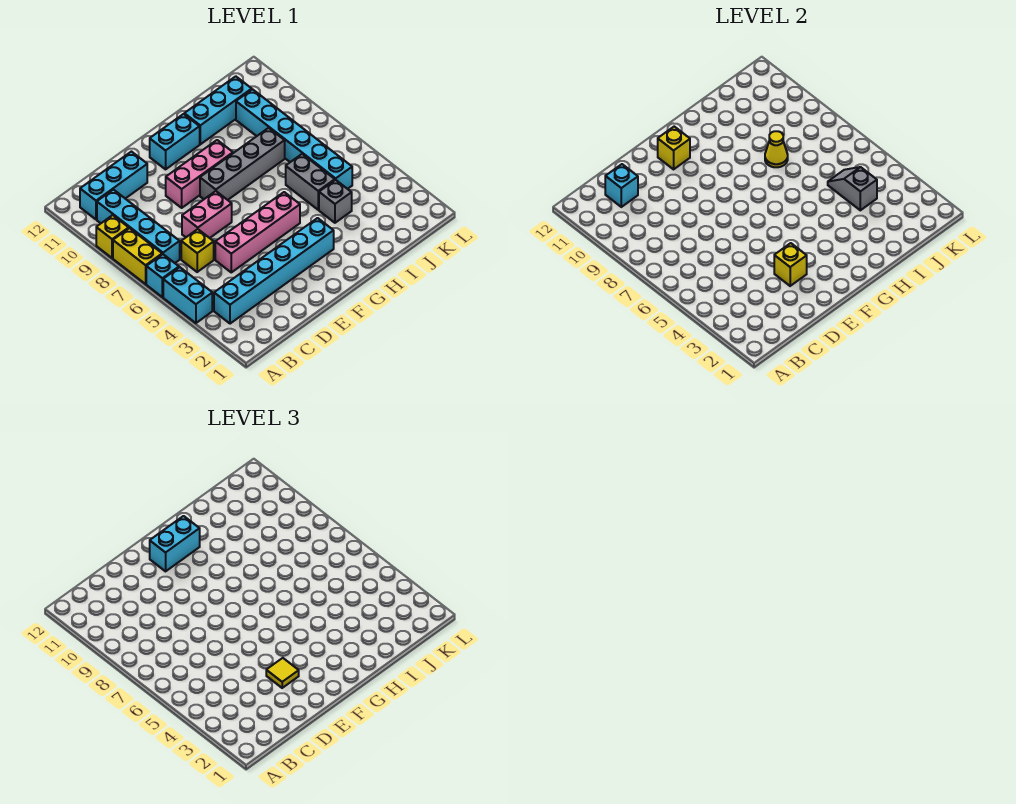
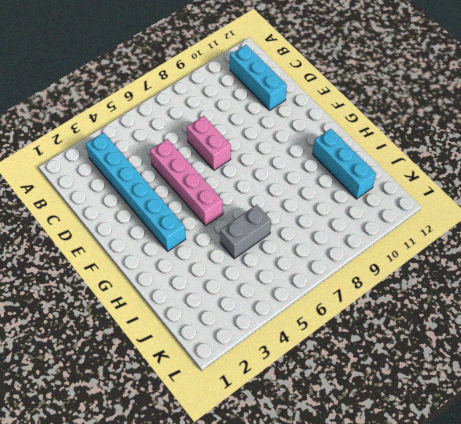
none -> cyan 1x2 brick [163,267,212,323]
none -> cyan 1x1 brick [146,254,179,297]
none -> yellow 1x2 brick [113,228,162,284]

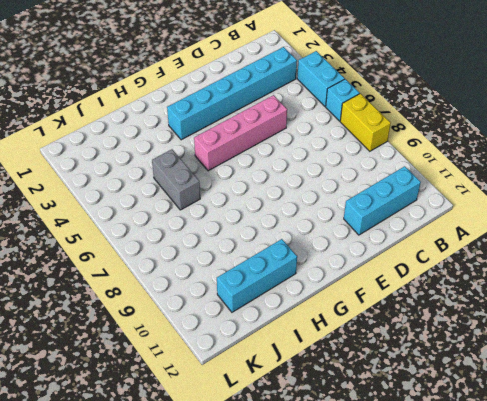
none -> yellow 1x1 brick [96,215,129,258]
none -> cyan 1x4 brick [97,190,180,263]
none -> yellow 1x1 brick [181,229,214,272]

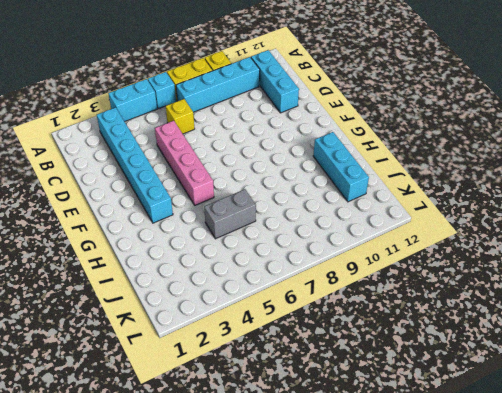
none -> pink 1x2 brick [182,191,232,238]
none -> pink 1x3 brick [166,140,233,208]
none -> grey 1x4 brick [200,128,285,200]

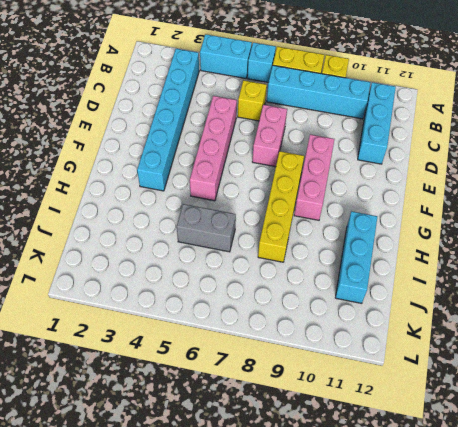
yellow 1x4 brick [258,151,304,262] -> grey 1x4 brick [200,128,285,200]
none -> cyan 1x2 brick [150,114,200,169]
none -> grey 1x1 brick [319,180,352,223]
none -> cyan 1x6 brick [236,89,352,189]

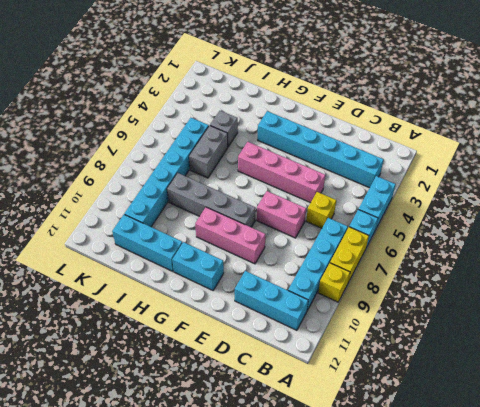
none -> cyan 1x1 brick [605,164,638,207]
none -> yellow 1x1 brick [774,243,807,286]
none -> yellow 1x1 brick [658,127,690,169]

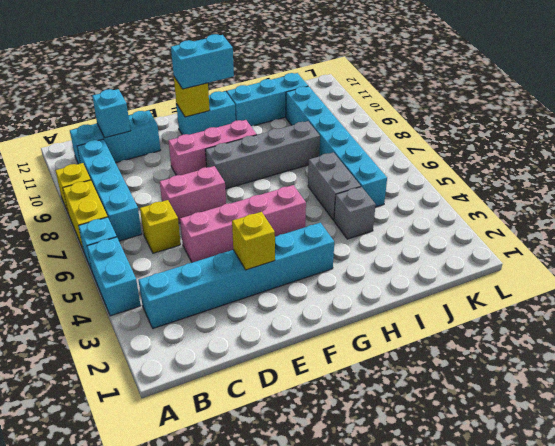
none -> yellow 1x1 cone [765,131,788,167]
none -> grey 1x2 slope [828,167,877,210]
none -> yellow 1x1 tile [266,658,299,688]

